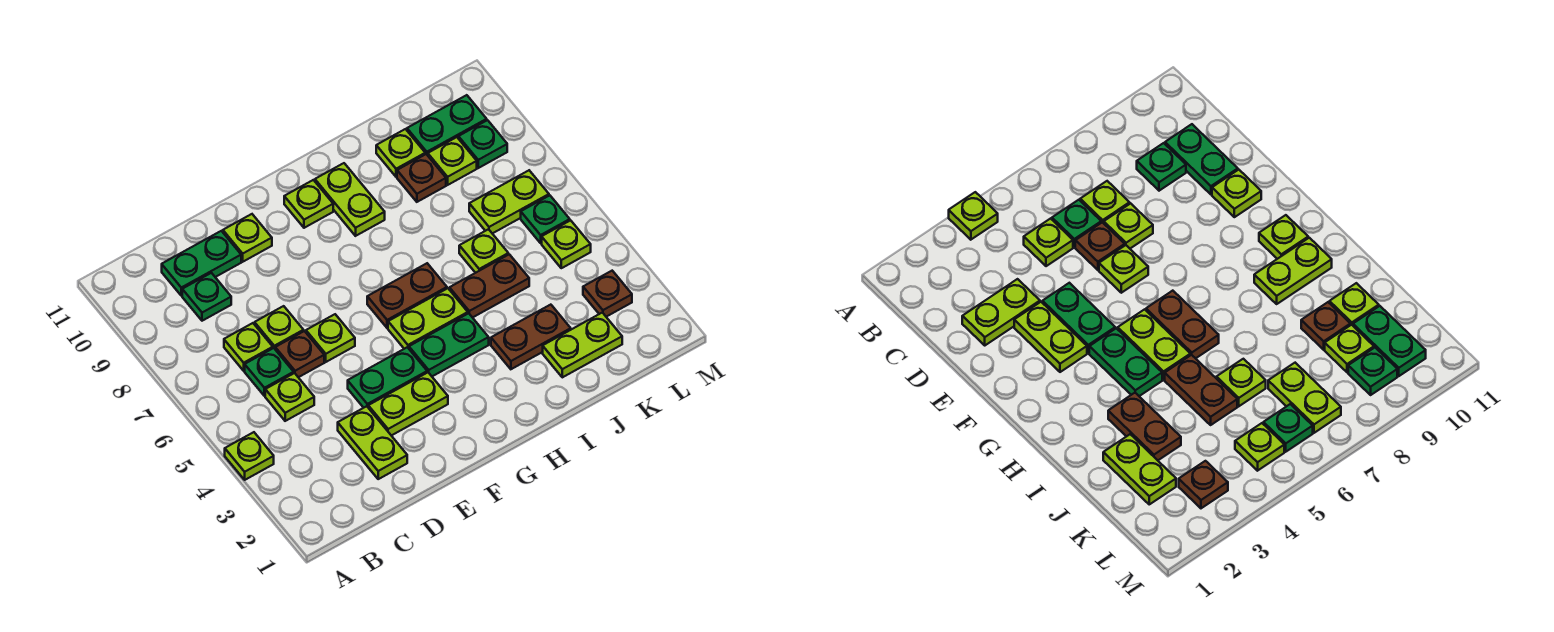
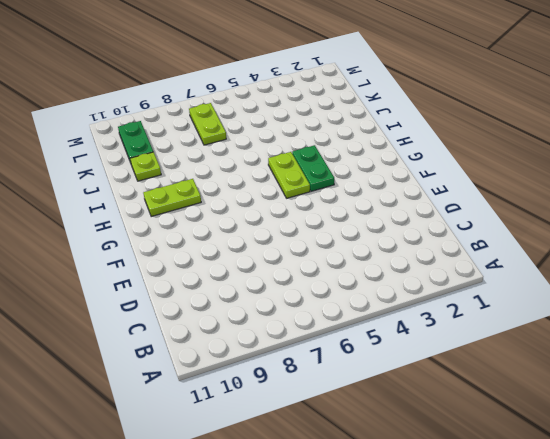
none -> lime 1x1 plate [225,432,274,480]
none -> lime 1x1 plate [265,373,314,421]
none -> green 1x1 plate [245,348,294,396]
none -> lime 1x1 plate [224,323,273,371]

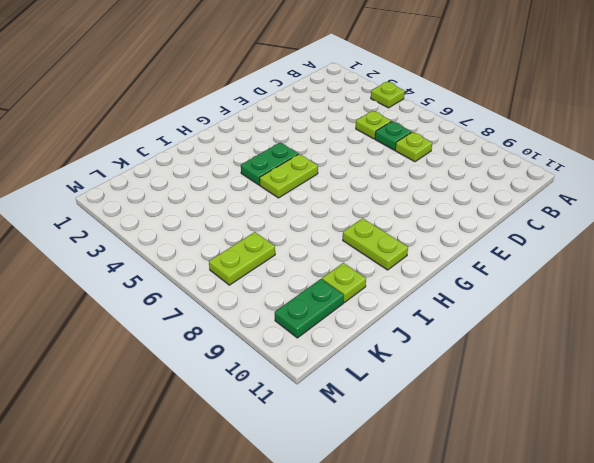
none -> green 1x1 plate [182,273,231,321]
none -> green 1x2 plate [162,231,241,296]
none -> lime 1x2 plate [338,406,407,479]
none -> brown 1x1 plate [275,331,324,377]

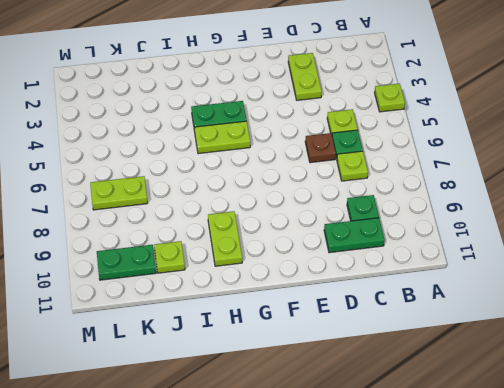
none -> lime 1x1 plate [255,306,304,349]
none -> lime 1x2 plate [368,372,448,436]
none -> green 1x2 plate [348,347,427,408]
none -> lime 1x1 plate [306,314,355,362]

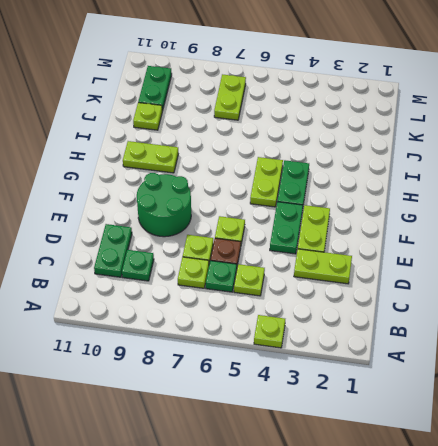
green 2x2 round brick [137,173,191,237] -> none
none -> lime 1x1 plate [223,214,272,262]
none -> brown 1x2 plate [367,263,447,328]
none -> lime 1x1 plate [284,180,333,228]
none -> brown 1x2 plate [491,305,571,369]

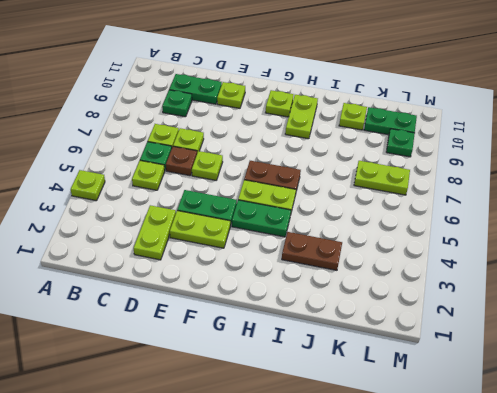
none -> brown 1x2 plate [450,254,529,318]
none -> lime 1x2 plate [543,313,622,377]
none -> lime 1x1 plate [459,229,508,273]
none -> brown 1x1 plate [397,154,446,202]

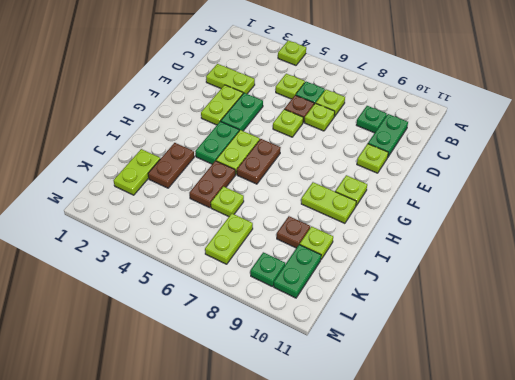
none -> lime 1x1 plate [428,137,477,185]
none -> brown 1x1 plate [583,271,632,317]
none -> lime 1x1 plate [542,220,591,268]
none -> green 1x1 plate [521,195,570,243]

